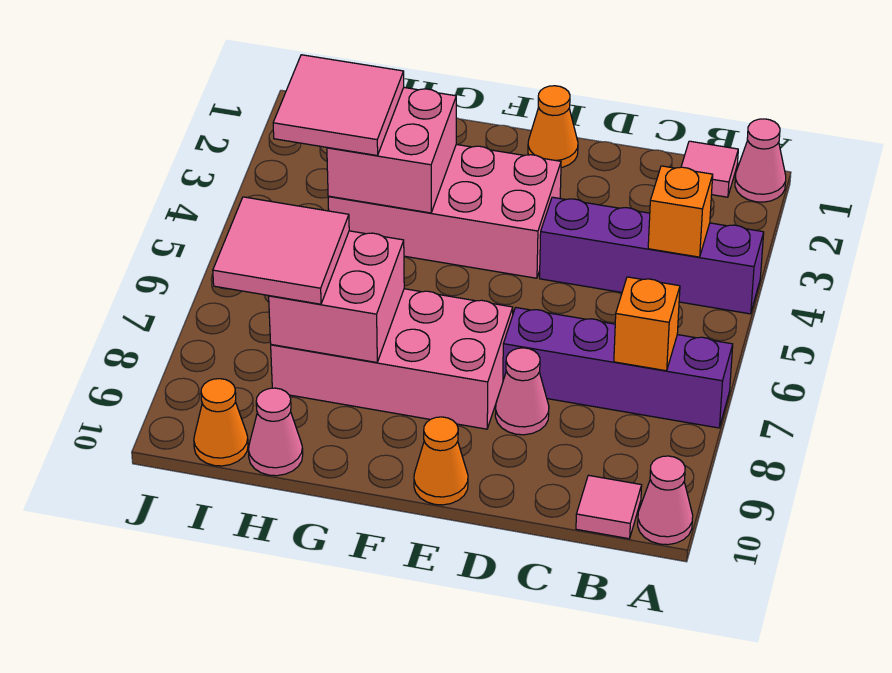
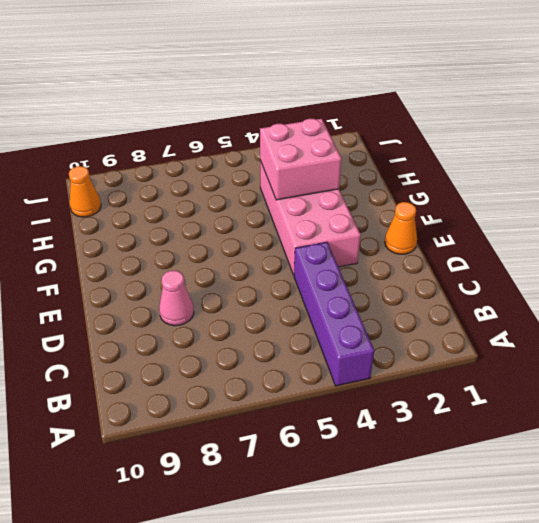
none -> pink 1x1 cone [735,119,786,202]
none -> purple 1x4 brick [503,308,733,428]
none -> pink 1x1 cone [638,456,693,545]

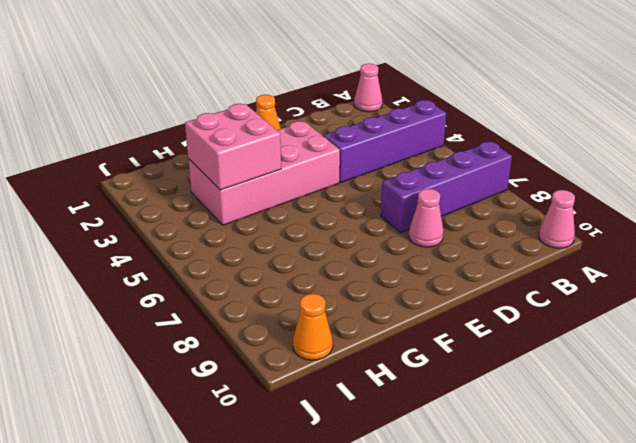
none -> pink 1x1 tile [681,141,738,197]
none -> pink 1x1 tile [576,475,642,539]
none -> pink 2x4 brick [271,289,513,429]

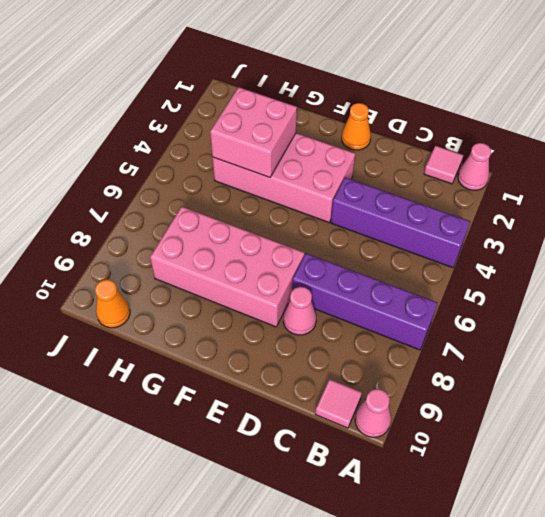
none -> orange 1x1 cone [414,417,468,505]
none -> pink 1x1 cone [248,388,303,476]
none -> orange 1x1 brick [648,166,713,257]

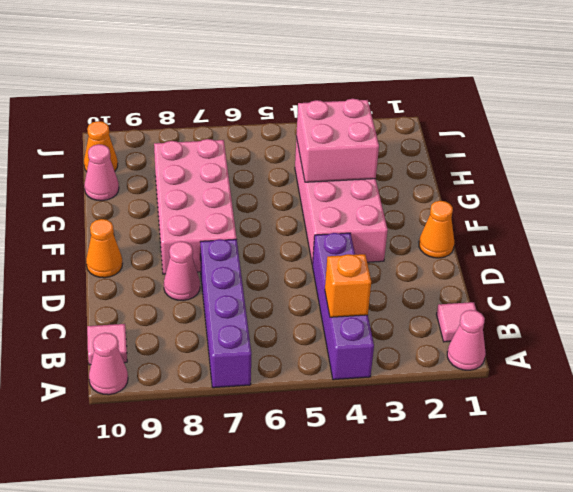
none -> orange 1x1 brick [614,277,680,371]
none -> pink 2x2 brick [269,231,404,362]
none -> pink 2x2 tile [273,55,404,155]

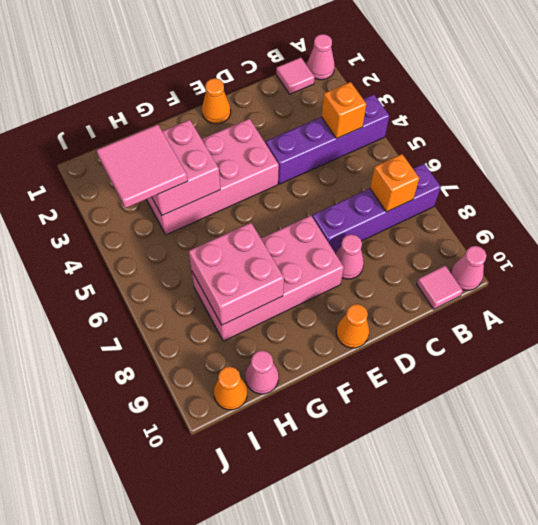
none -> pink 2x2 tile [213,197,349,304]

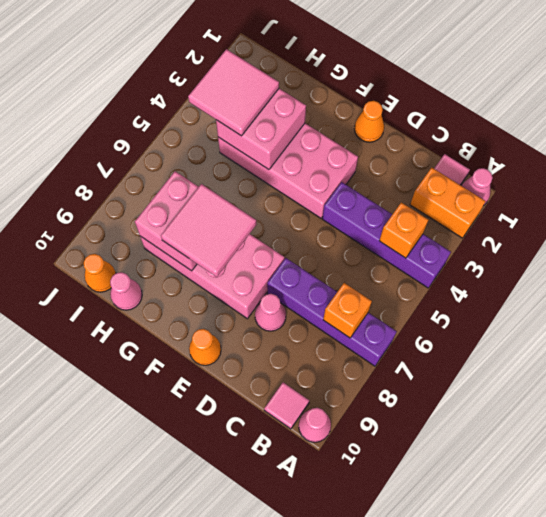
orange 1x2 brick [410,168,486,238] -> none
pink 2x2 tile [161,184,257,277] -> pink 2x2 tile moved to [213,197,349,304]

